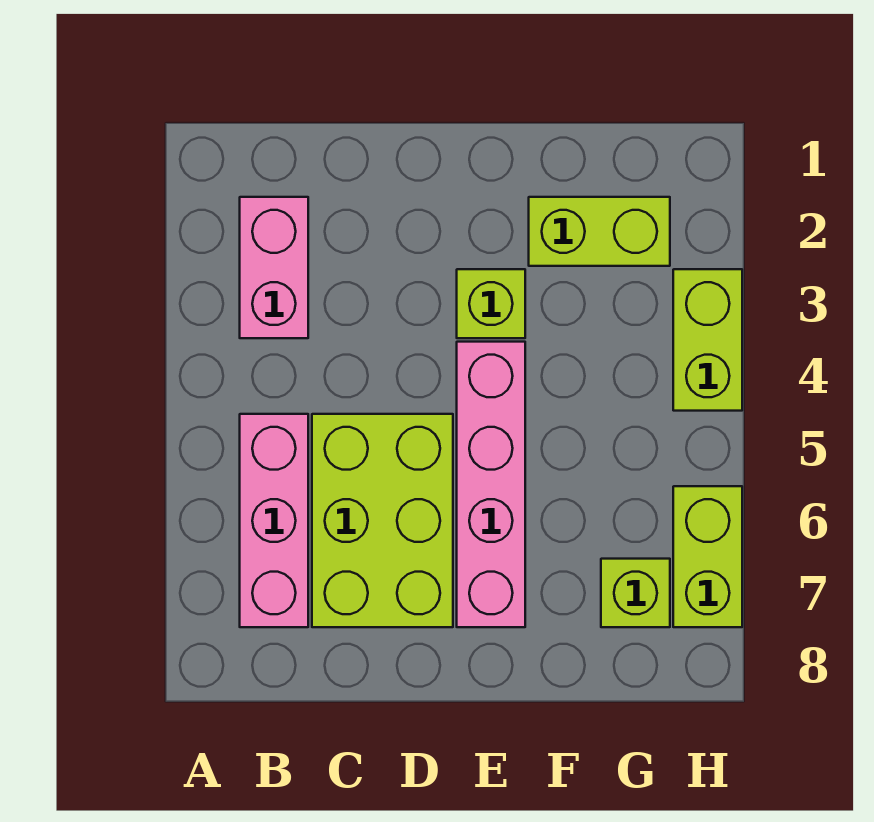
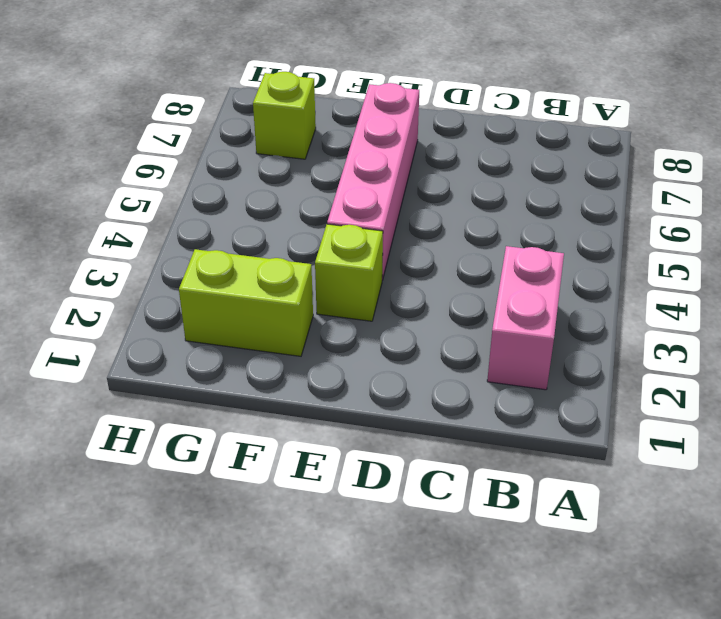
none -> pink 1x3 brick [240,414,308,627]
none -> lime 2x3 brick [312,414,453,627]

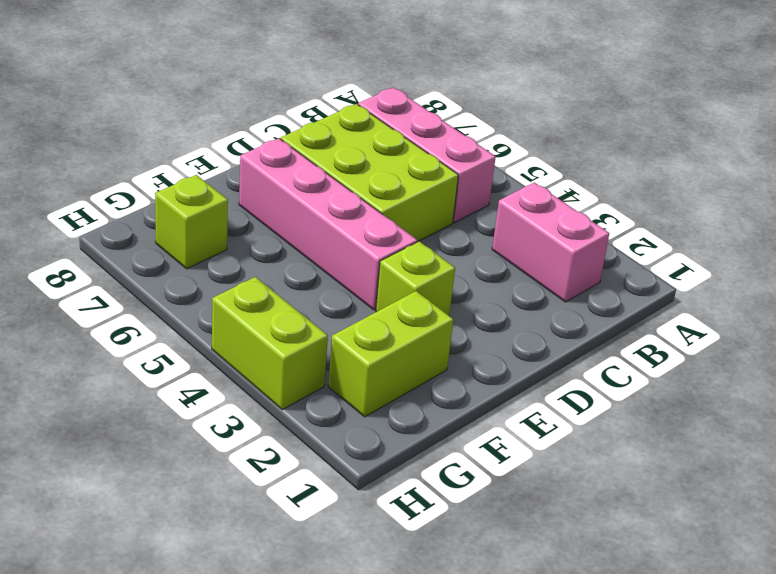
none -> lime 1x2 brick [673,486,742,627]

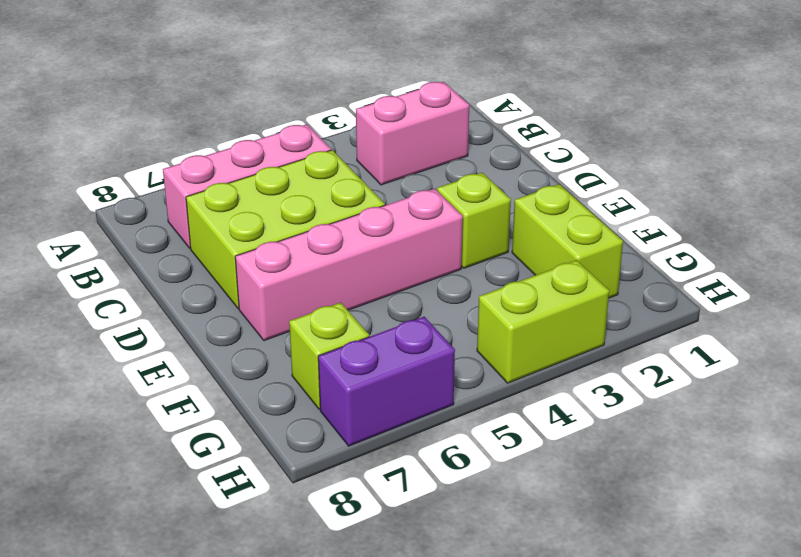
purple 1x2 brick [318,317,455,446] -> lime 1x2 brick [673,486,742,627]

